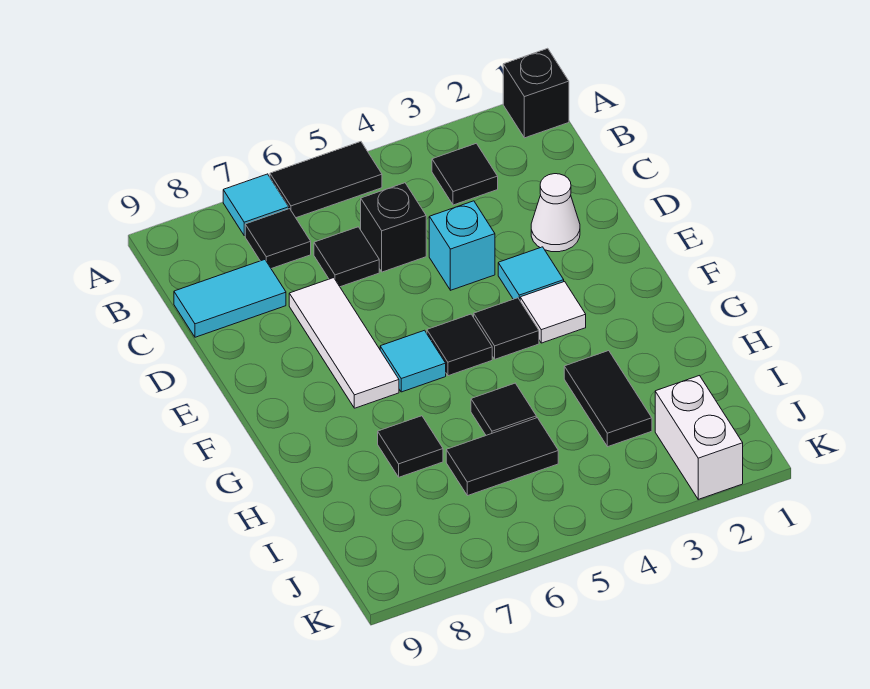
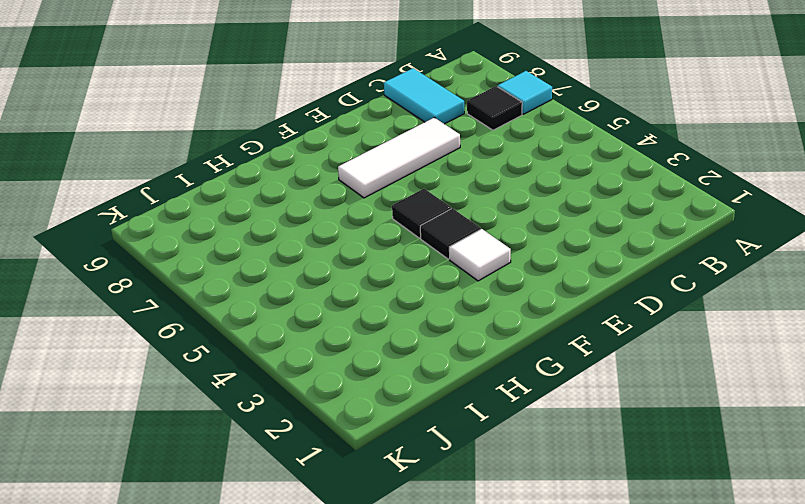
none -> black 1x1 brick [503,48,569,138]
none -> black 1x2 tile [270,142,382,218]
none -> black 1x1 tile [432,143,498,205]

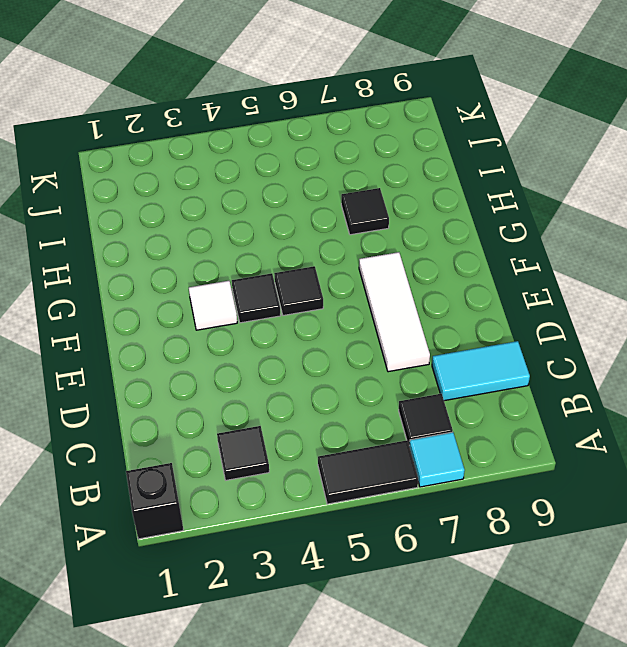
none -> black 1x1 brick [361,183,426,272]
none -> black 1x1 tile [314,227,379,287]
none -> white 1x1 cone [531,174,580,252]

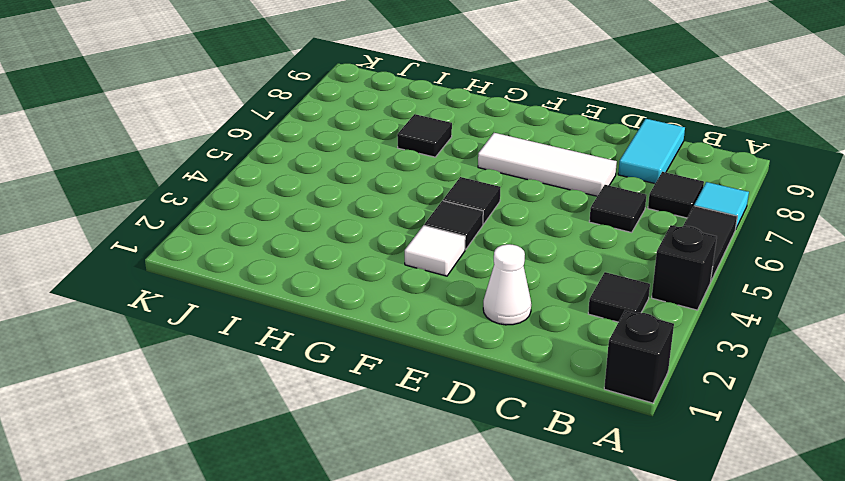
black 1x1 brick [652,225,717,310] -> black 1x1 brick moved to [361,183,426,272]
none -> cyan 1x1 brick [429,201,495,290]
none -> cyan 1x1 tile [498,247,564,300]
none -> cyan 1x1 tile [380,330,446,392]

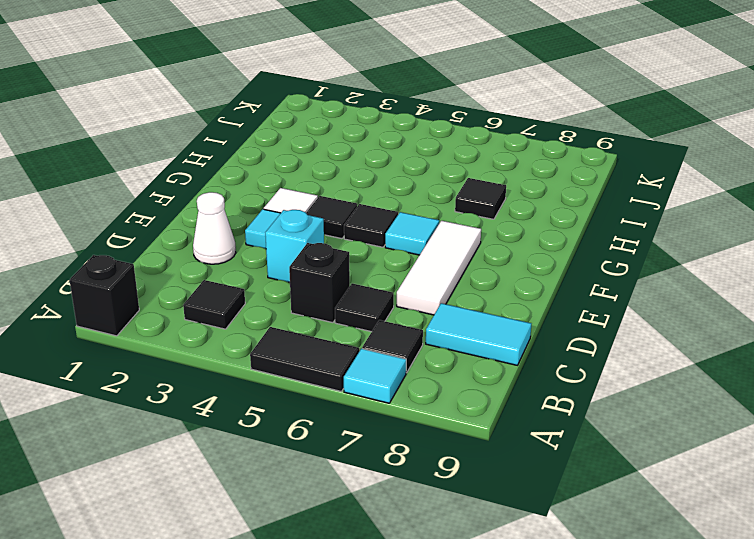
none -> black 1x2 tile [564,351,652,447]
none -> black 1x1 tile [471,383,536,435]
none -> black 1x2 tile [446,418,558,496]

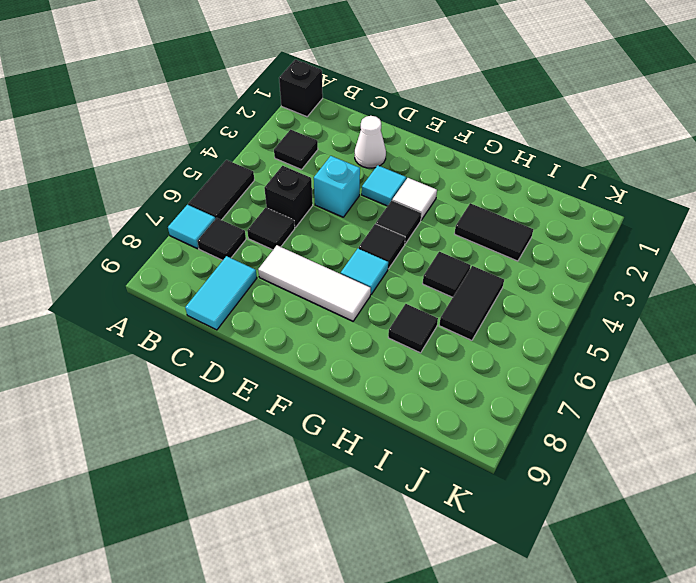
none -> white 1x2 brick [655,376,743,499]

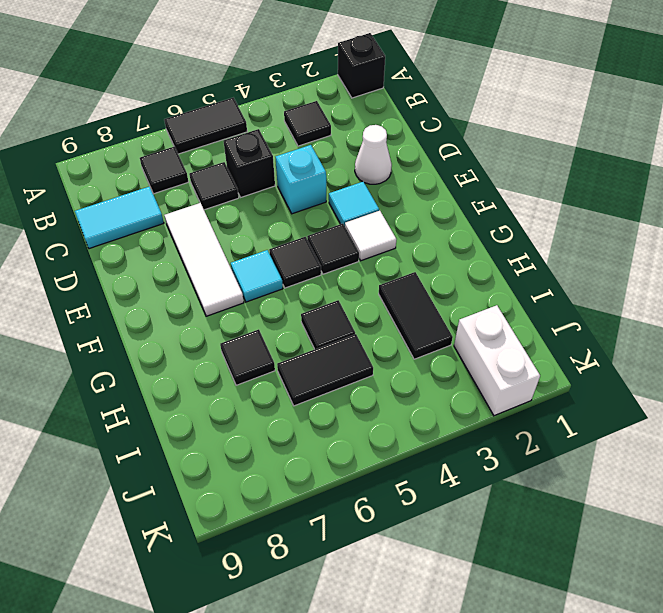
none -> cyan 1x1 tile [223,174,289,236]

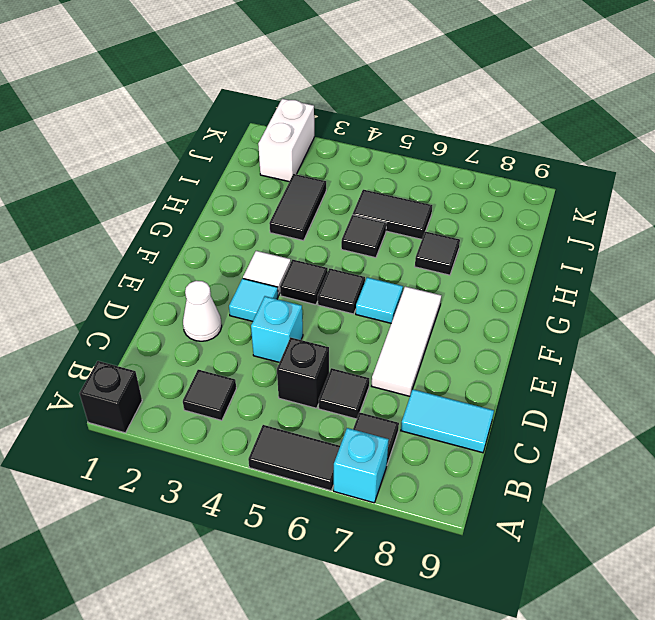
cyan 1x1 brick [334,428,389,503] -> cyan 1x1 tile [223,174,289,236]

